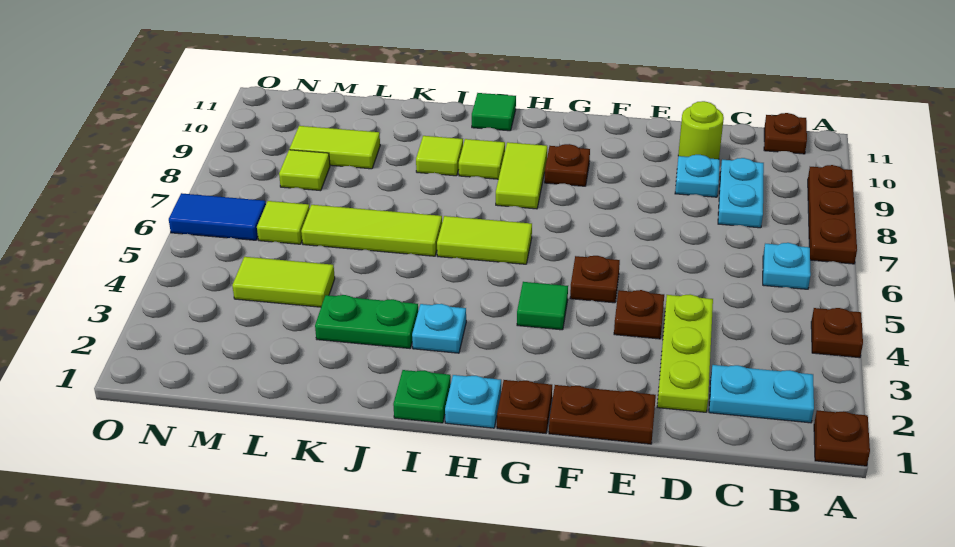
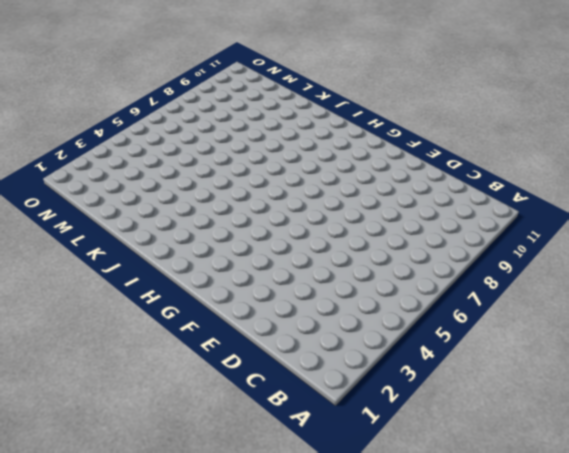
none -> brown 1x1 plate [814,410,870,466]
none -> brown 1x1 plate [811,308,863,358]
none -> brown 1x3 plate [808,165,857,264]
none -> cyan 1x2 plate [709,365,814,423]

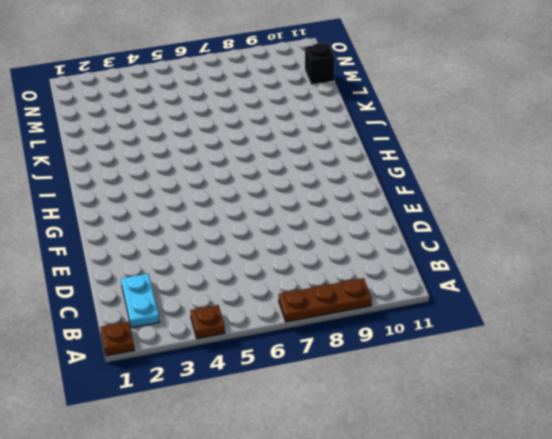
black 1x1 brick [305,43,335,85] -> none
none -> cyan 1x1 plate [763,243,811,289]
none -> brown 1x1 plate [764,113,807,154]
none -> cyan 1x2 plate [718,158,764,228]
none -> lime 1x3 plate [657,294,713,412]

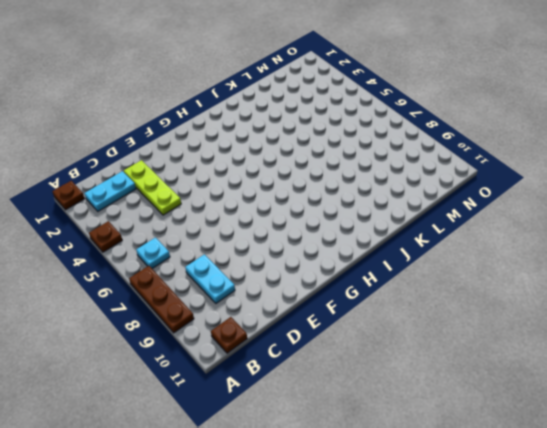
none -> cyan 1x1 plate [675,155,720,197]
none -> lime 1x1 round brick [678,101,724,159]
none -> brown 1x2 plate [549,385,656,444]
none -> brown 1x1 plate [614,290,664,339]

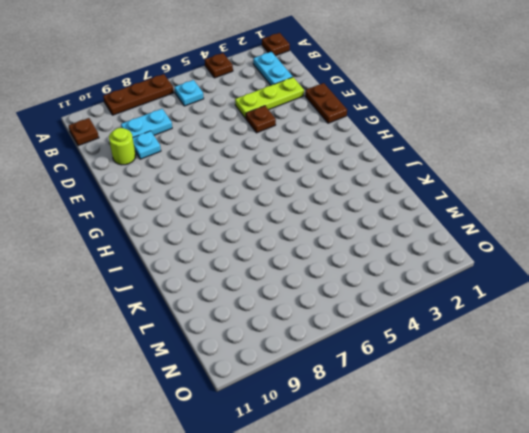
none -> brown 1x1 plate [570,256,620,303]
none -> brown 1x1 plate [497,380,552,433]
none -> green 1x1 tile [517,282,568,330]
none -> brown 1x1 plate [545,144,590,186]

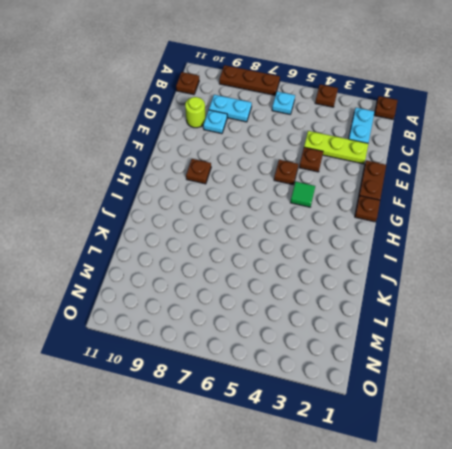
none -> cyan 1x1 plate [445,375,501,428]
none -> lime 1x2 tile [437,216,532,264]
none -> lime 1x2 tile [496,142,547,209]
none -> green 1x1 plate [393,370,451,423]

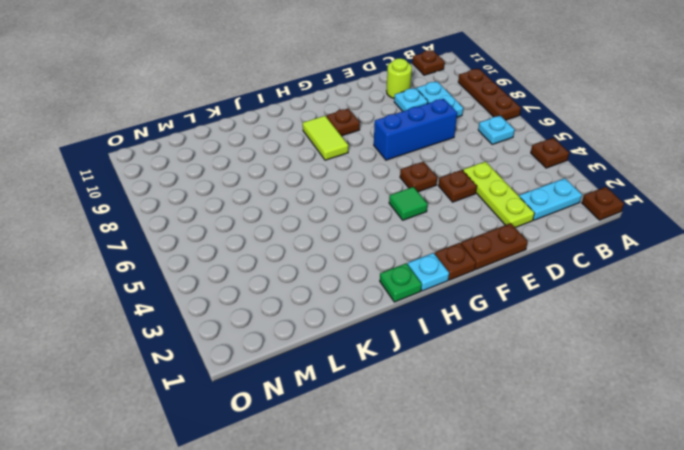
blue 1x3 brick [374,99,457,160] -> none
none -> lime 1x2 tile [437,216,532,264]
none -> cyan 1x1 plate [412,304,466,353]
none -> lime 1x1 tile [459,139,505,179]
none -> green 1x1 tile [472,93,516,131]

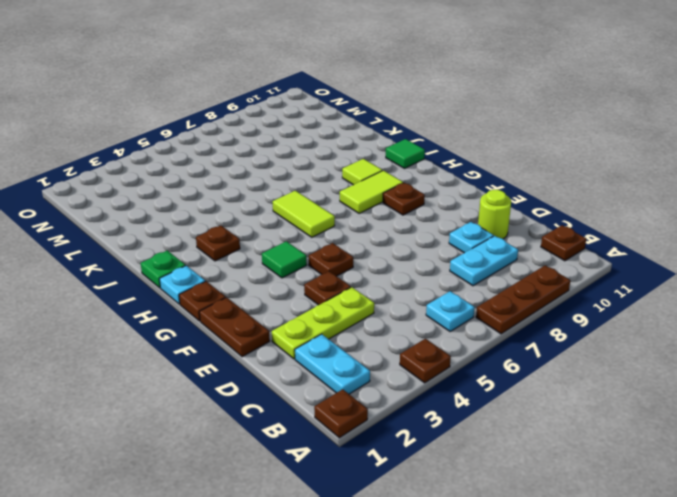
brown 1x1 plate [196,225,240,261] -> cyan 1x1 plate [412,304,466,353]
none -> green 1x2 plate [315,295,418,348]
none -> lime 1x3 tile [301,205,442,256]
none -> lime 1x1 tile [416,136,463,176]
none -> lime 1x2 tile [232,257,335,307]

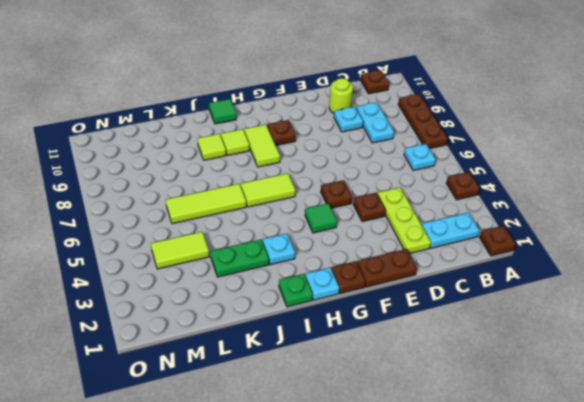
none -> lime 1x2 tile [290,126,380,169]
none -> lime 1x1 tile [257,201,310,244]
none -> lime 1x1 tile [279,150,330,191]
none -> blue 1x2 tile [169,193,266,240]

